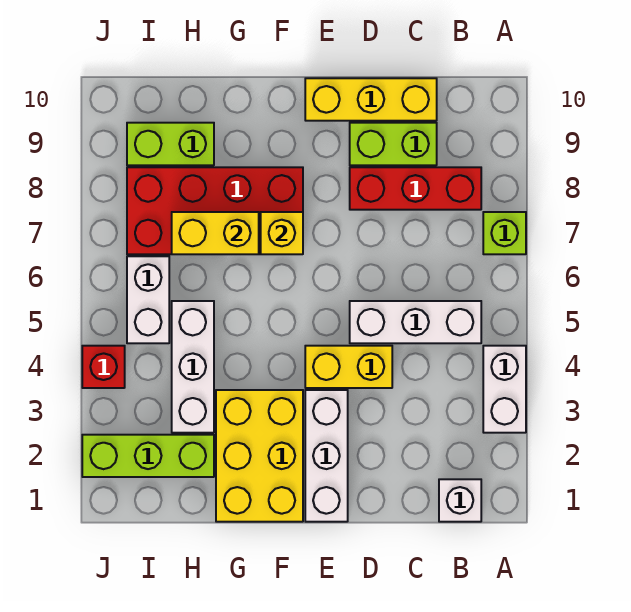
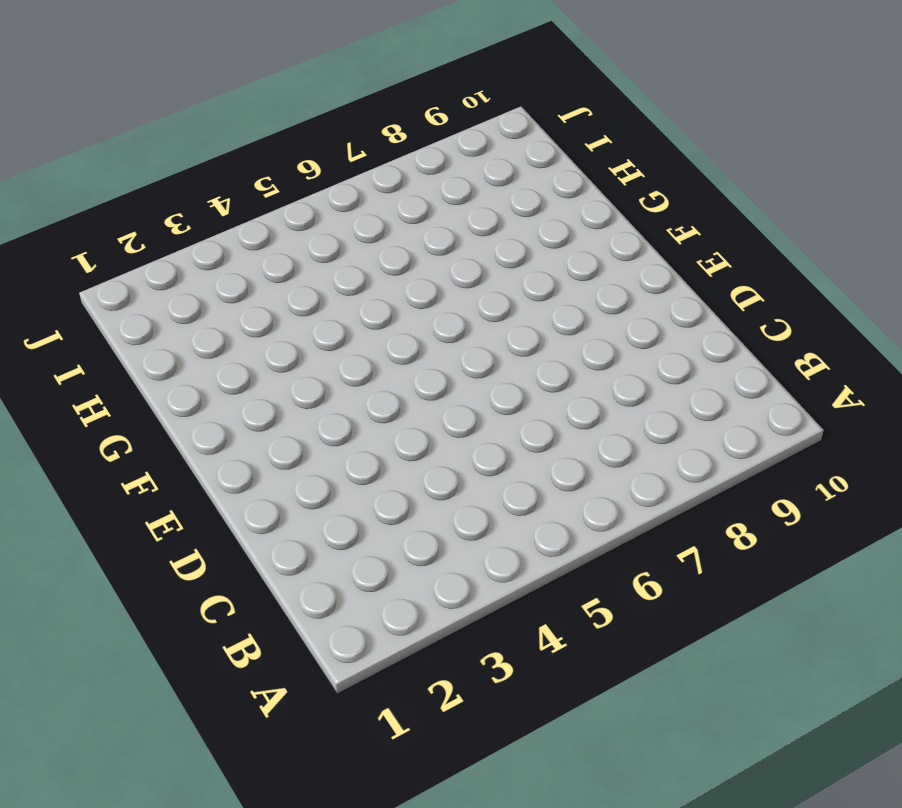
none -> white 1x2 brick [483,346,526,433]
none -> lime 1x1 brick [483,212,526,254]
none -> white 1x1 brick [439,479,481,522]

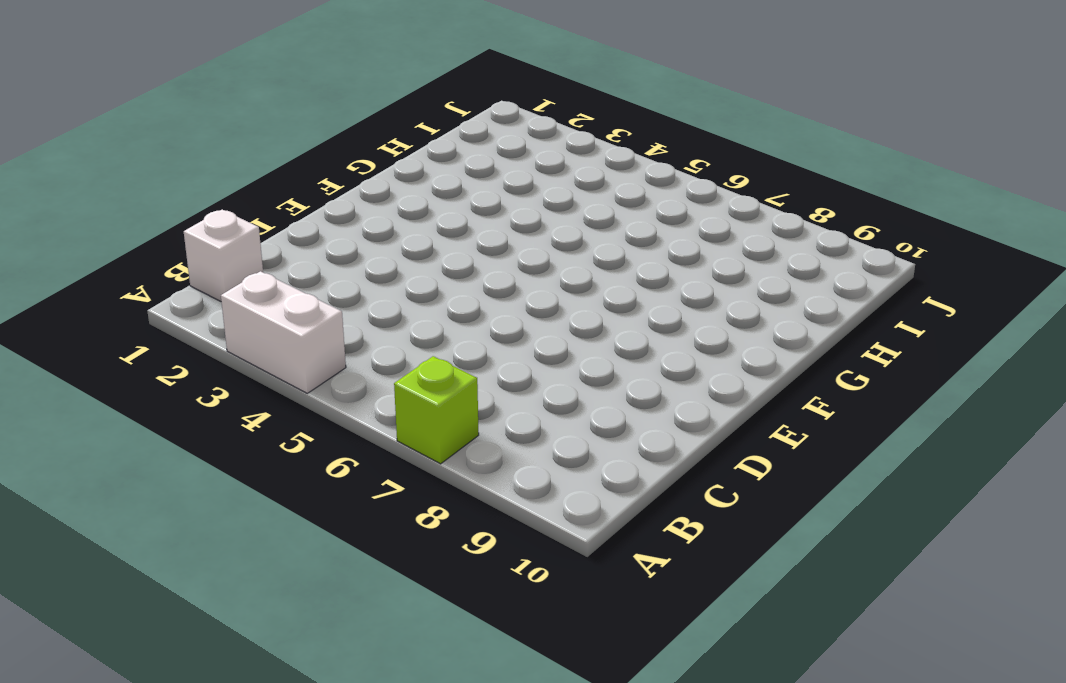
none -> white 1x3 brick [350,301,481,343]
none -> red 1x3 brick [350,167,481,210]
none -> lime 1x2 brick [350,123,437,165]

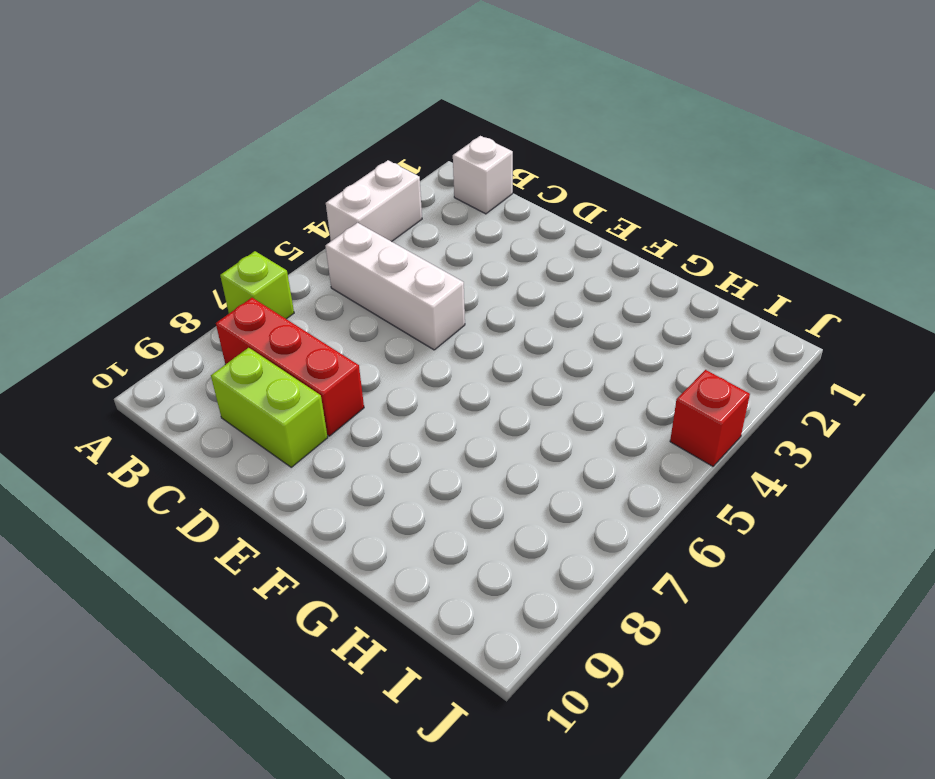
none -> yellow 1x3 brick [305,78,437,121]
none -> yellow 1x2 brick [305,346,392,388]
none -> white 1x3 brick [305,390,348,522]

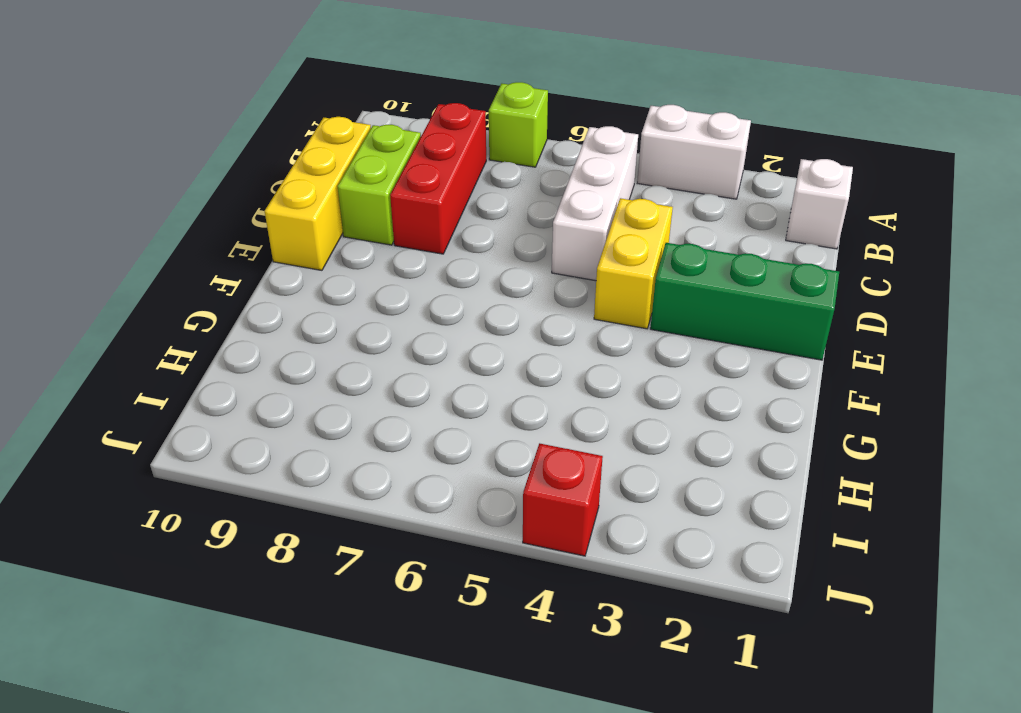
green 1x3 brick [650,243,839,360] -> white 1x3 brick [305,390,348,522]
none -> yellow 2x3 brick [216,390,303,522]
none -> red 2x4 brick [127,167,303,254]
none -> lime 1x3 brick [82,435,214,477]

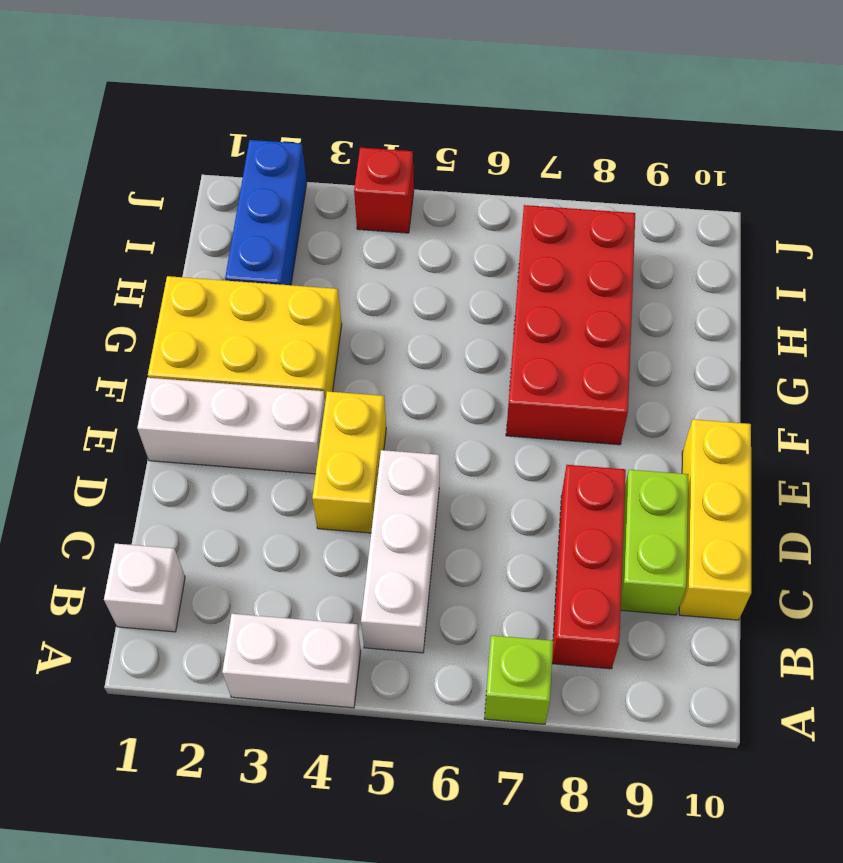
blue 1x3 brick [225,140,307,285] -> lime 1x3 brick [82,435,214,477]
none -> white 1x3 brick [172,301,214,433]
none -> lime 1x2 brick [127,123,214,165]
none -> white 1x2 brick [127,256,169,343]

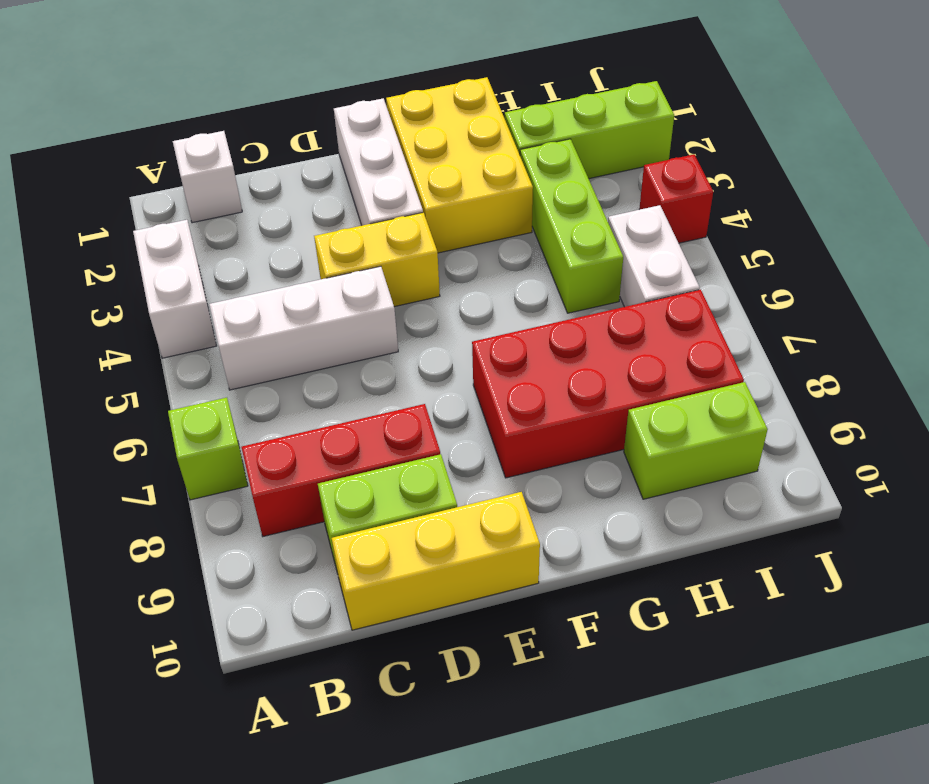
lime 1x3 brick [520,139,623,313] -> white 1x3 brick [172,301,214,433]
none -> yellow 1x1 brick [261,212,303,254]
none -> yellow 1x2 brick [172,212,259,254]

